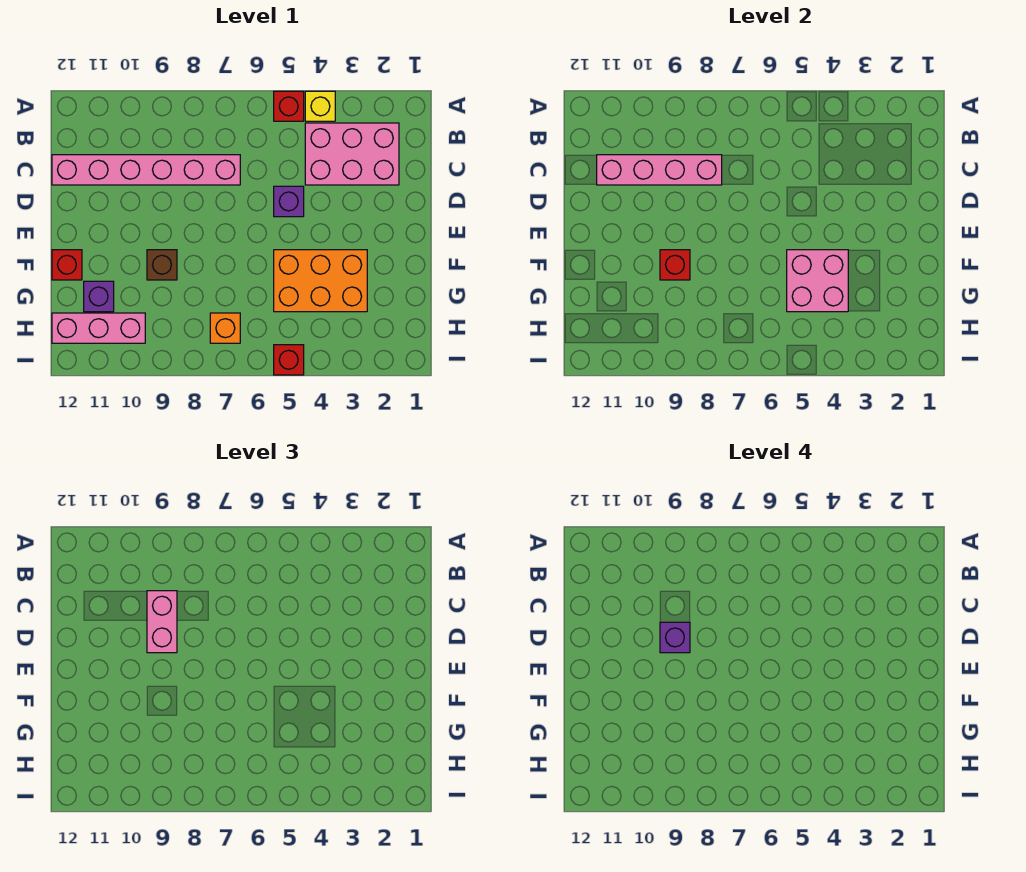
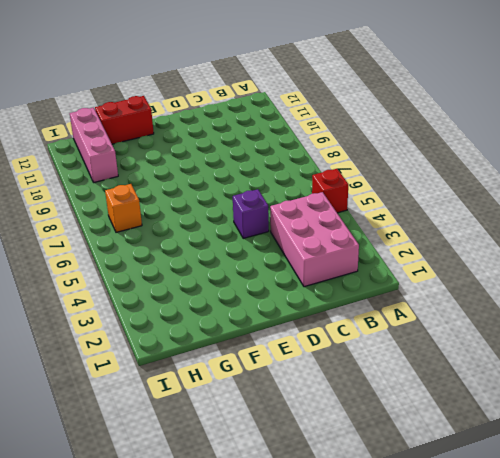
red 1x2 brick [95,96,154,144] -> red 1x1 brick [52,250,82,280]
none -> yellow 1x1 brick [305,91,335,121]
none -> pink 1x6 brick [52,155,240,185]
none -> orange 2x3 brick [274,250,367,312]

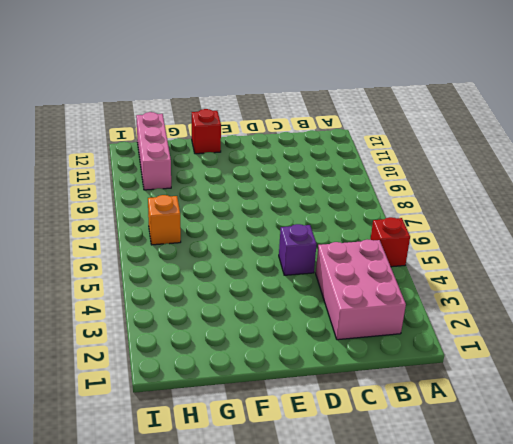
none -> yellow 1x1 brick [305,91,335,121]
none -> pink 1x6 brick [52,155,240,185]
none -> orange 2x3 brick [274,250,367,312]

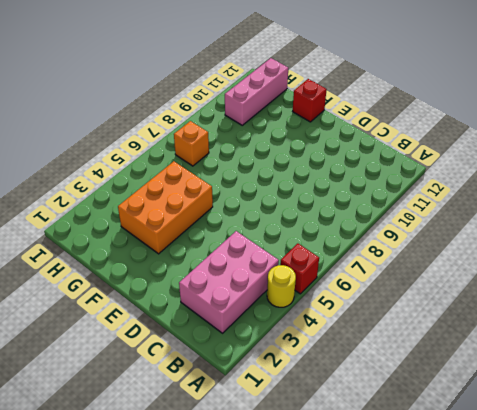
yellow 1x1 round brick [267,265,296,307] -> yellow 1x1 brick [305,91,335,121]
none -> pink 1x6 brick [52,155,240,185]
none -> purple 1x1 brick [274,186,304,217]
none -> brown 1x1 brick [147,250,177,280]

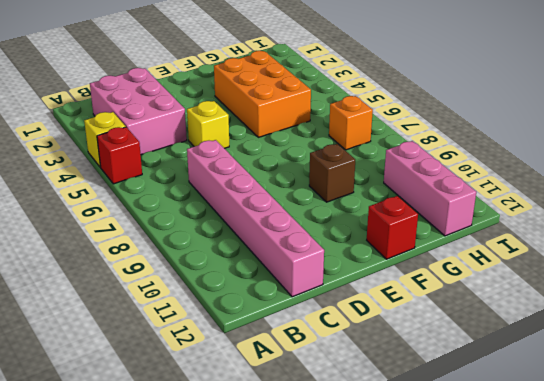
yellow 1x1 brick [187,101,229,148] -> purple 1x1 brick [274,186,304,217]
none -> purple 1x1 brick [84,281,114,312]
none -> red 1x1 brick [274,345,304,375]
none -> pink 1x4 brick [597,155,722,185]

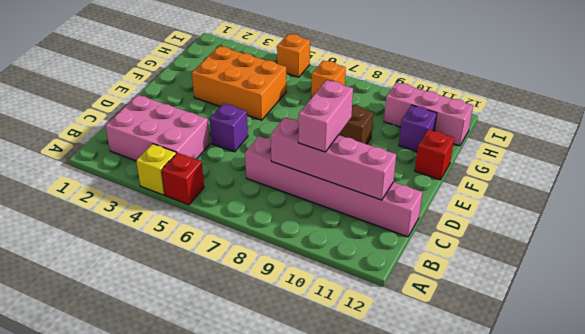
orange 1x1 brick [277,34,310,77] -> red 1x1 brick [274,345,304,375]
none -> pink 2x2 brick [787,250,848,312]
none -> red 1x1 brick [660,250,690,280]
none -> purple 1x1 brick [660,622,690,653]

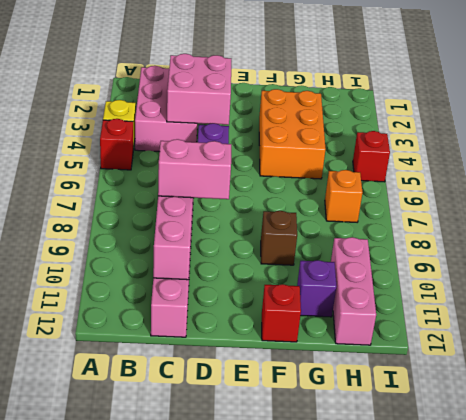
pink 2x2 brick [167,54,231,125] -> pink 2x2 brick moved to [787,250,848,312]
none -> red 1x1 brick [660,250,690,280]
none -> purple 1x1 brick [660,622,690,653]

